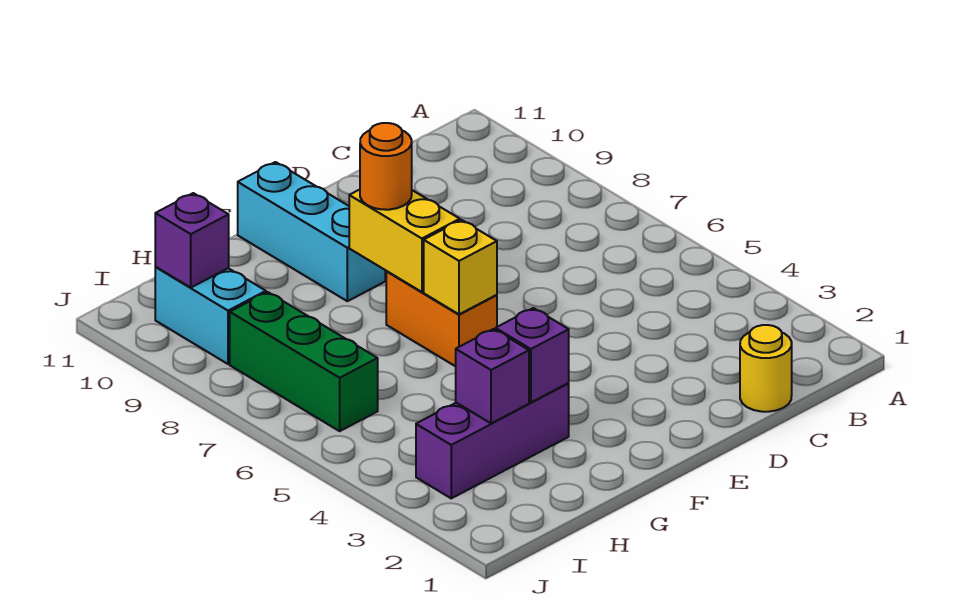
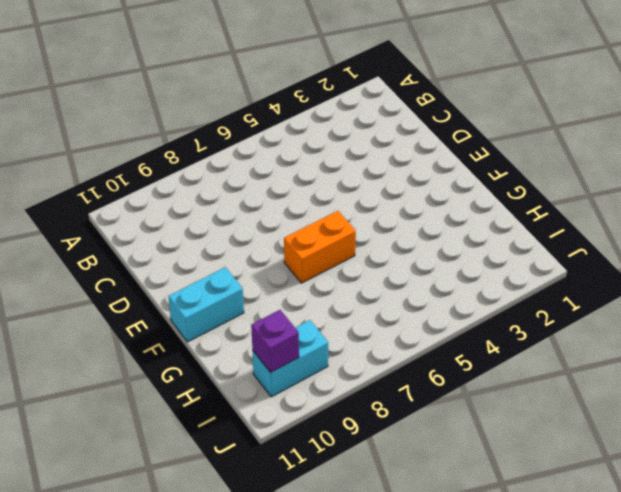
cyan 1x2 brick [168,267,244,342] -> cyan 1x3 brick [238,162,385,301]
none -> yellow 1x1 round brick [740,325,792,412]
none -> purple 1x3 brick [416,383,569,498]
none -> green 1x3 brick [230,292,378,431]

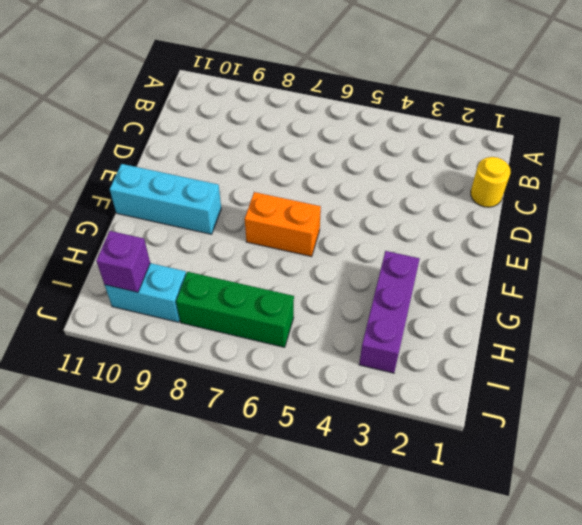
none -> yellow 1x1 brick [424,220,497,314]
none -> yellow 1x2 brick [349,190,460,292]
none -> purple 1x1 brick [495,308,569,402]

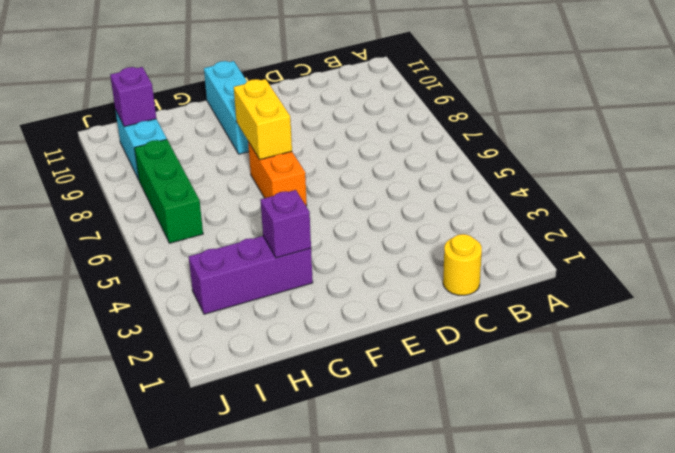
none -> yellow 1x1 brick [424,220,497,314]
none -> purple 1x1 brick [456,329,529,423]
none -> orange 1x1 round brick [360,123,412,210]

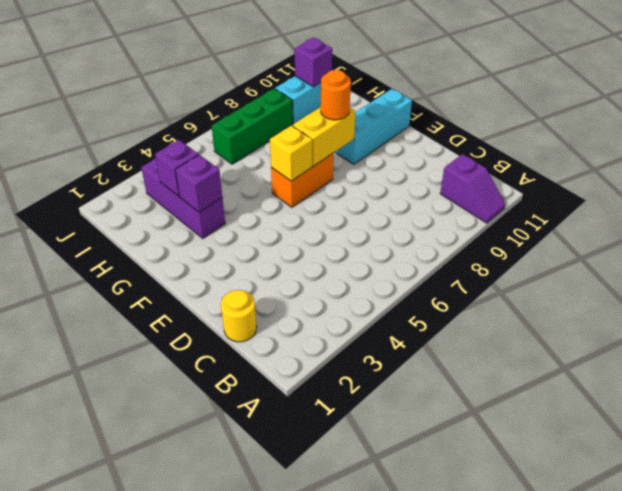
purple 1x2 slope [440,154,505,223] -> none

